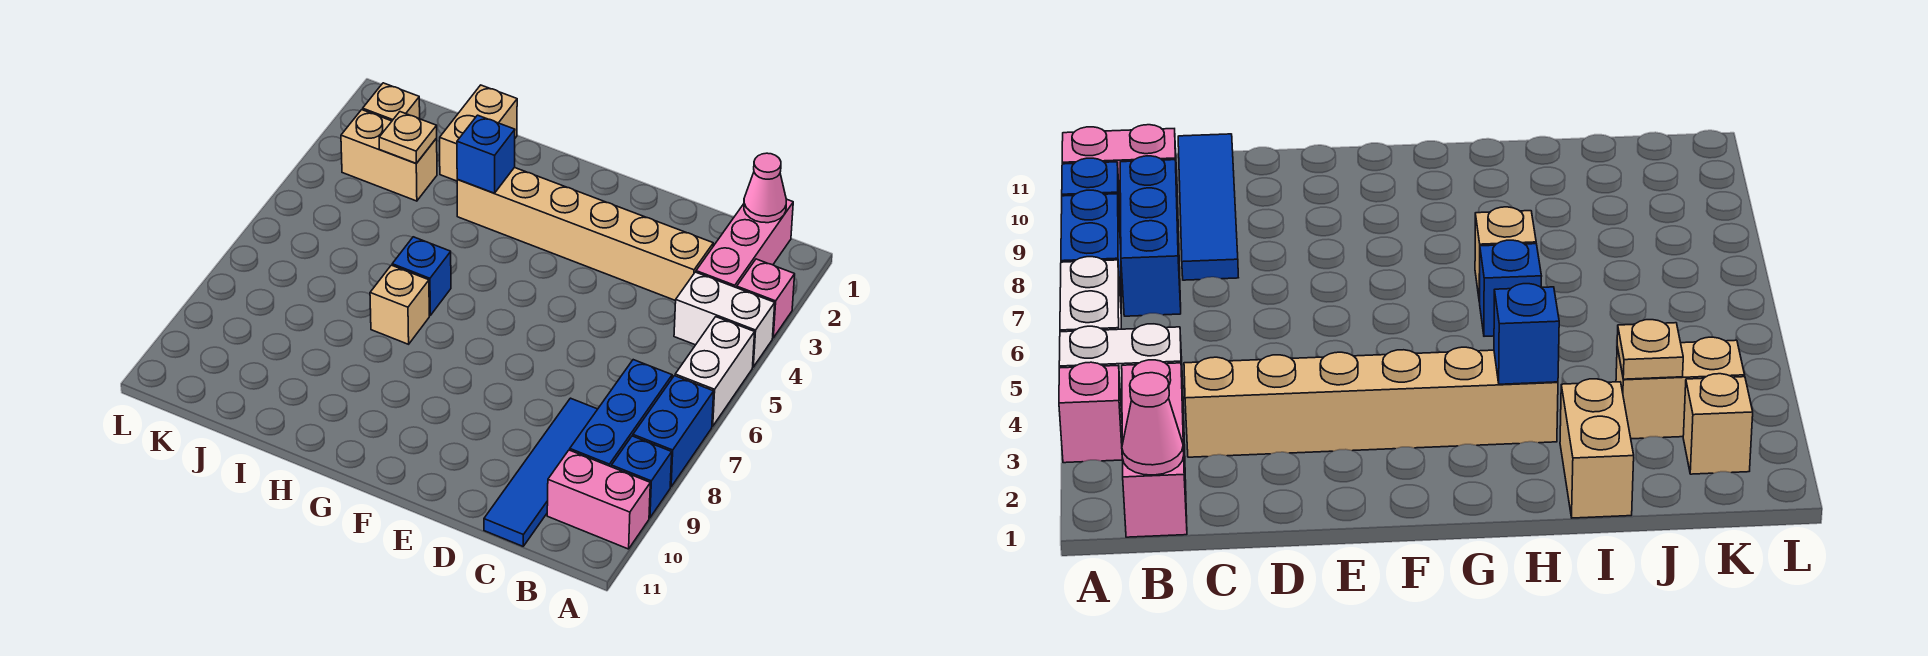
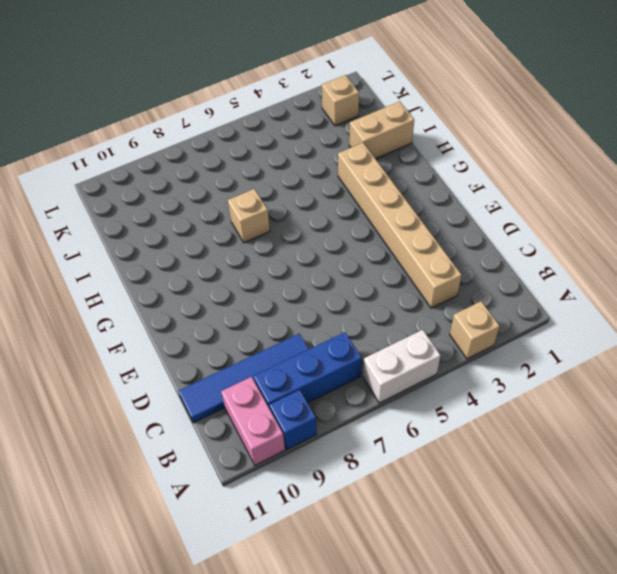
tan 1x1 brick [450,301,500,359] -> pink 1x1 brick [737,259,795,338]
none -> white 1x2 brick [674,272,775,367]
none -> blue 1x2 brick [633,376,714,487]
none -> pink 1x3 brick [696,199,793,288]

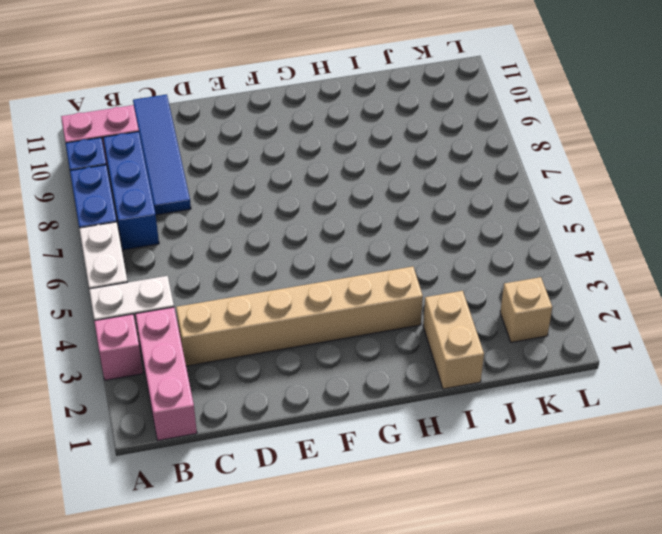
none -> blue 1x1 brick [392,237,451,315]
none -> tan 1x1 brick [370,265,429,344]
none -> tan 1x2 brick [341,110,437,201]

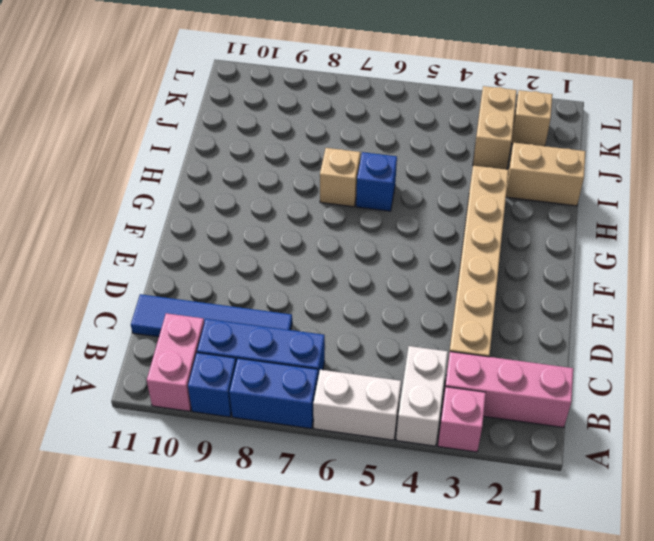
none -> pink 1x1 cone [744,153,786,223]
none -> blue 1x1 brick [457,115,515,193]
none -> tan 1x1 plate [379,112,437,163]

